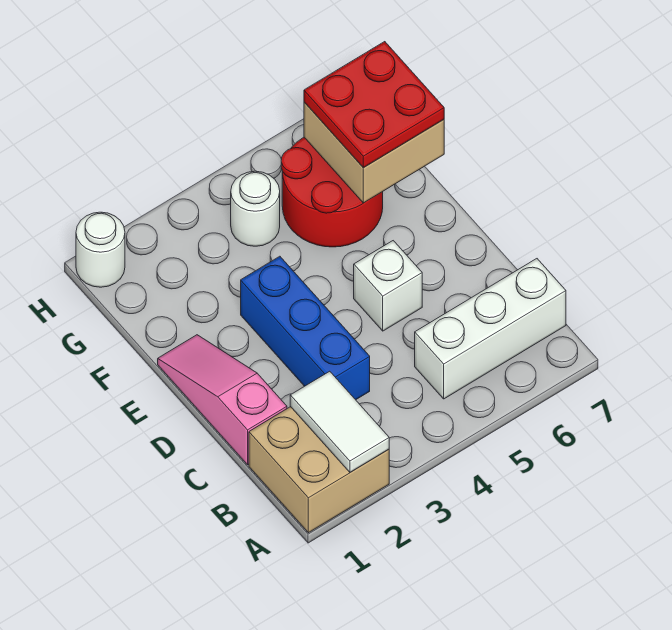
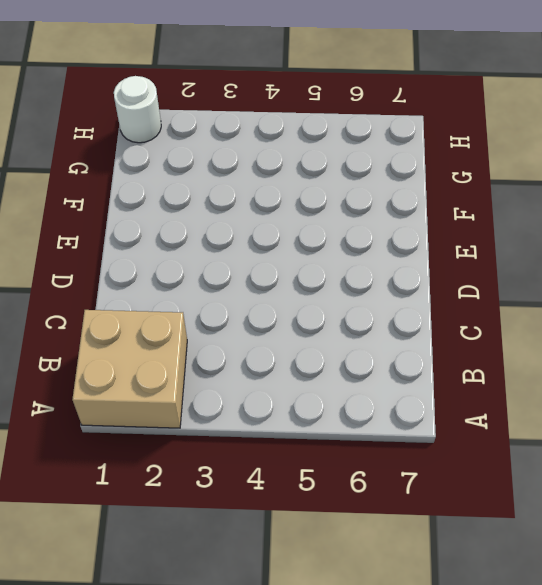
none -> white 1x3 brick [415,259,566,399]
none -> pink 1x3 slope [158,335,287,465]

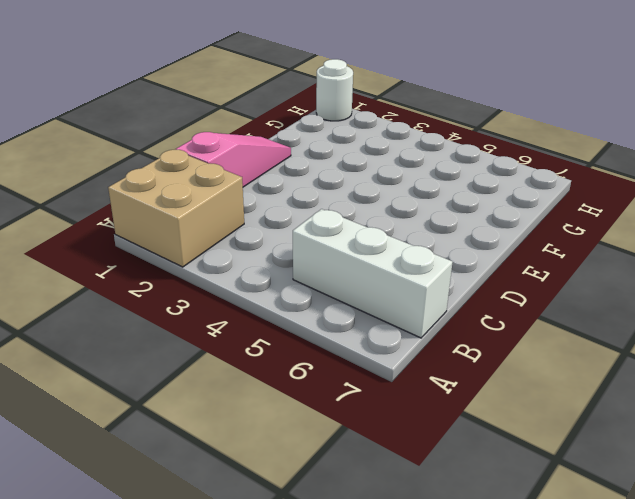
none -> blue 1x3 brick [241,256,370,400]
none -> white 1x1 brick [354,241,422,331]

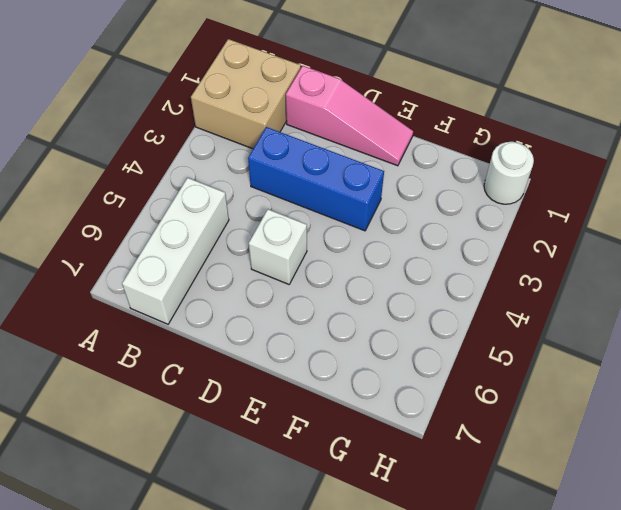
none -> red 2x2 round brick [281,138,383,247]
none -> white 1x1 round brick [231,171,280,246]

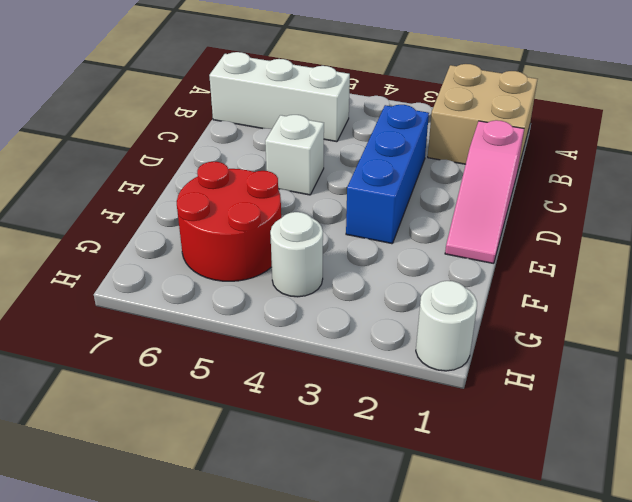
none -> white 1x2 tile [290,371,389,472]
none -> tan 2x2 brick [304,102,444,203]

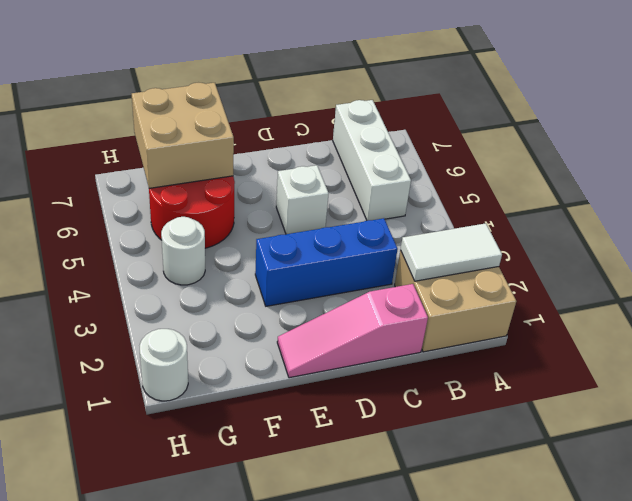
none -> red 2x2 plate [304,42,444,168]

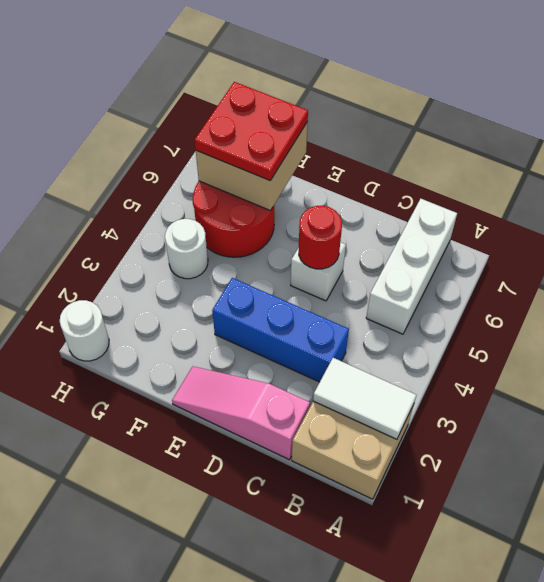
red 1x1 round brick [299,206,342,269] -> none

